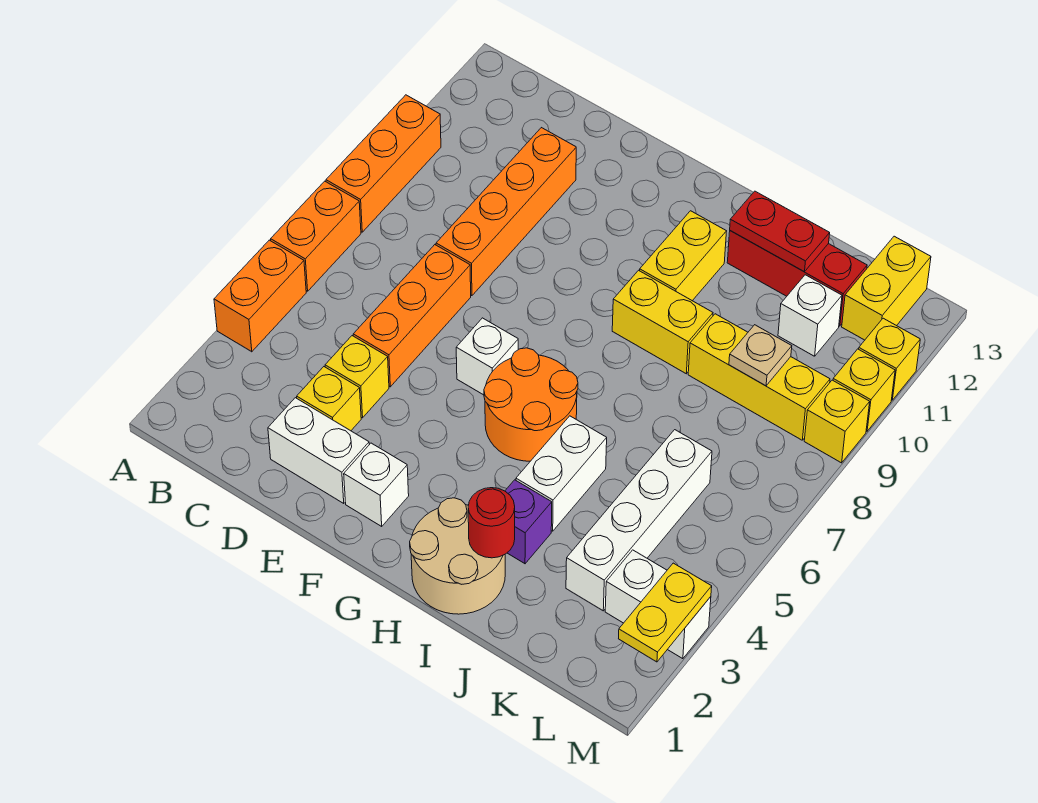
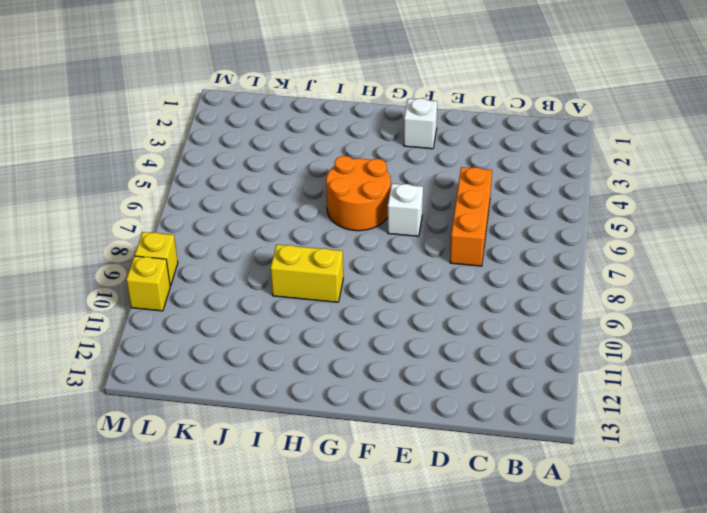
none -> orange 1x2 brick [214,240,306,352]
none -> orange 1x2 brick [271,181,361,291]
none -> orange 1x3 brick [326,95,441,232]

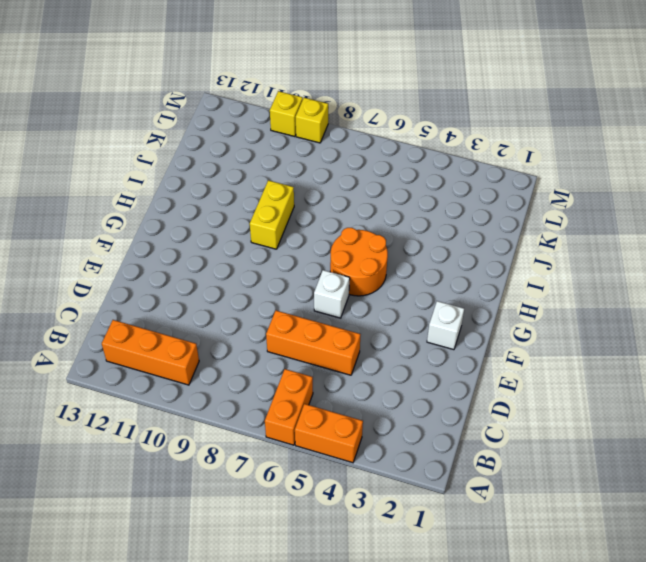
orange 1x2 brick [265,369,313,445] -> orange 1x2 brick turned to [271,181,361,291]
orange 1x3 brick [102,320,199,385] -> orange 1x3 brick moved to [326,95,441,232]
none -> white 1x2 brick [268,398,369,503]
none -> yellow 1x1 brick [297,367,361,431]
none -> yellow 1x1 brick [325,336,389,418]

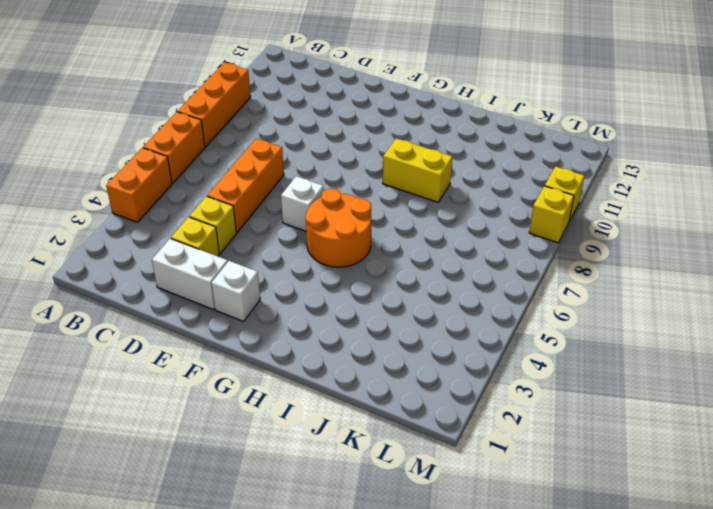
none -> orange 1x4 brick [436,128,576,296]
none -> tan 2x2 round brick [410,498,505,614]
none -> yellow 1x2 brick [640,211,727,301]

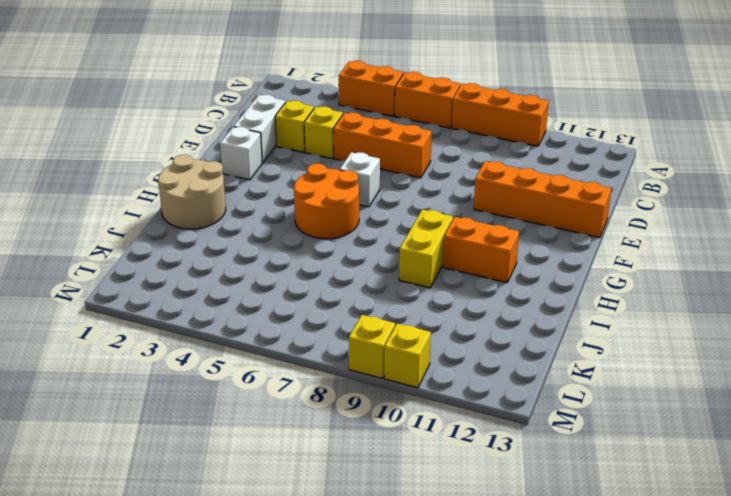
orange 1x4 brick [474,161,611,238] -> orange 1x4 brick moved to [436,128,576,296]
orange 1x2 brick [443,217,519,283] -> yellow 1x2 brick [640,211,727,301]
none -> purple 1x1 brick [505,480,552,564]
none -> white 1x2 brick [516,416,607,531]
none -> red 1x3 brick [727,231,867,326]

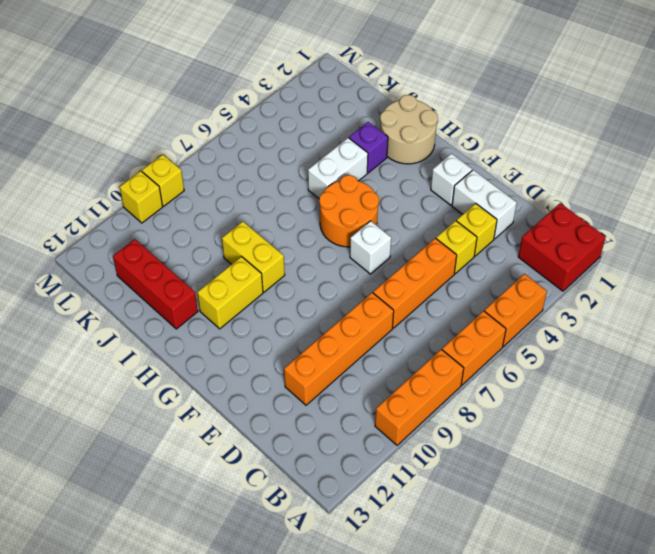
red 2x2 brick [518,203,606,291] -> none
none -> yellow 1x3 brick [688,314,830,440]
none -> white 1x4 brick [566,430,712,611]
none -> white 1x1 brick [778,275,842,356]

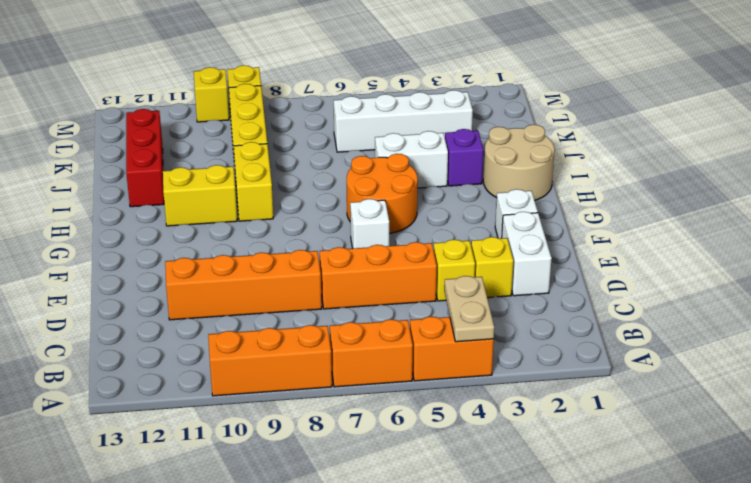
tan 1x2 plate [444,276,494,342] -> none
none -> white 1x1 brick [778,275,842,356]
none -> white 1x2 brick [605,550,711,659]
none -> yellow 1x2 brick [842,236,931,340]

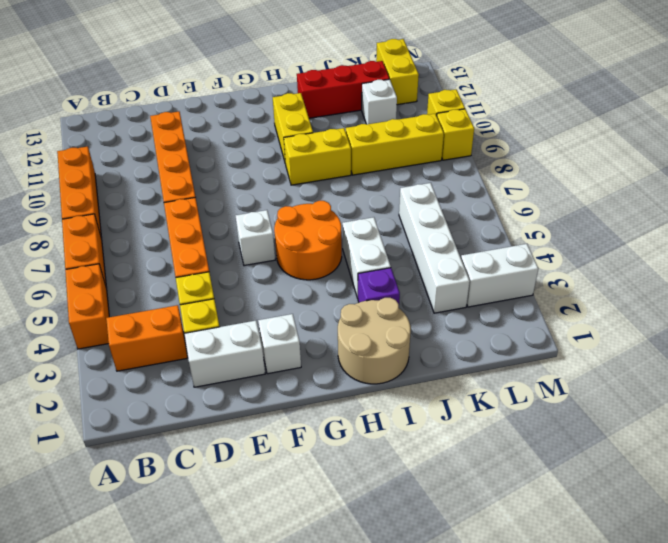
orange 1x2 brick [106,305,187,371] -> none
none -> yellow 1x1 brick [859,318,920,400]
none -> red 1x1 round brick [468,488,515,558]
none -> red 1x2 plate [730,191,830,272]

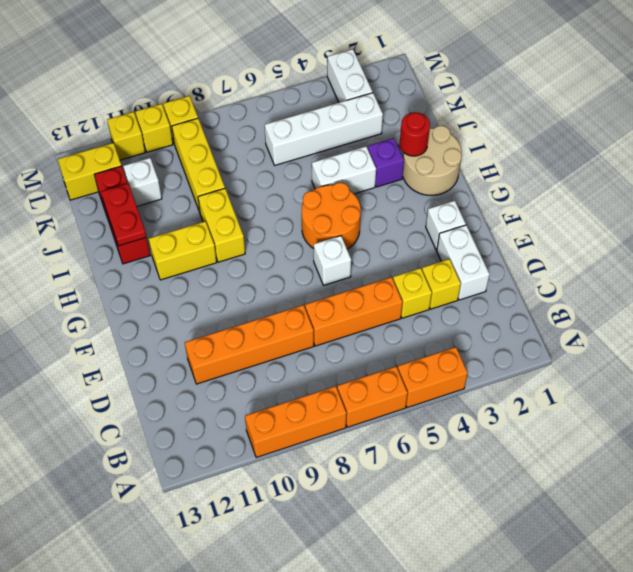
none -> tan 1x1 plate [729,325,792,386]
none -> yellow 1x2 plate [619,563,712,662]

